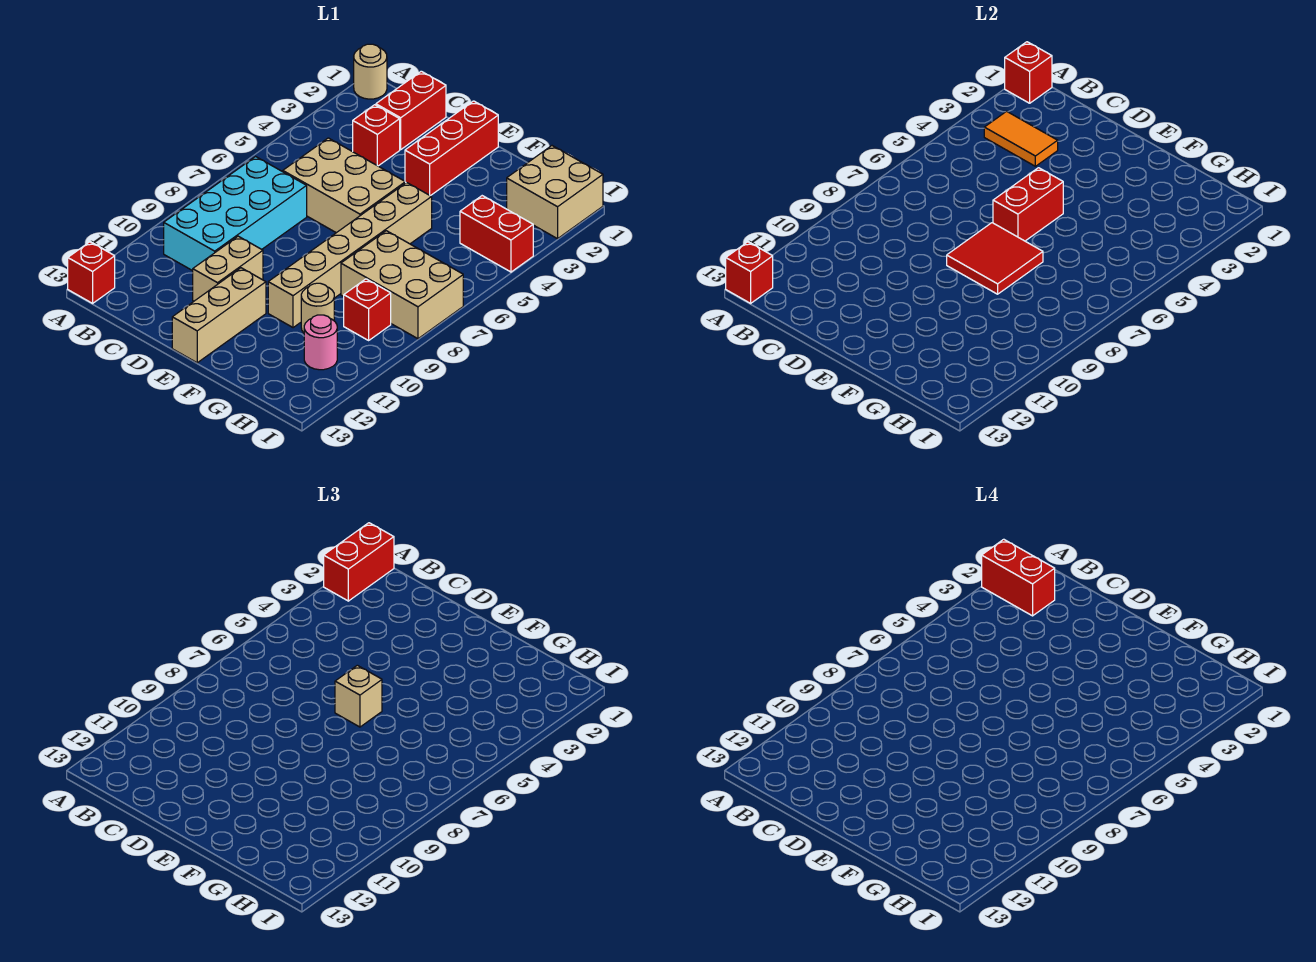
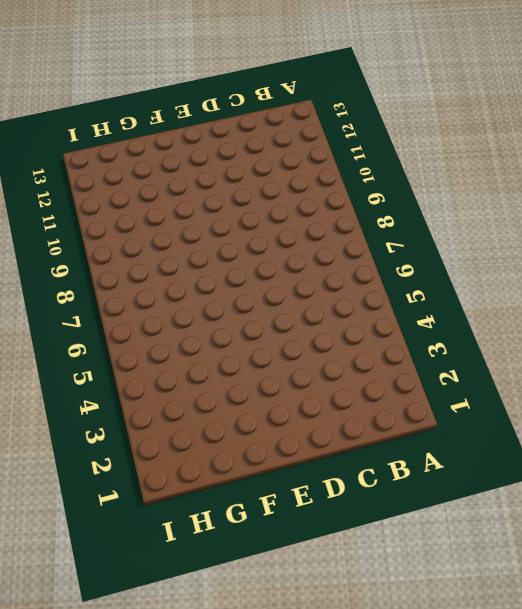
none -> tan 1x1 round brick [354,44,387,99]
none -> red 1x1 brick [68,242,115,303]
none -> cyan 2x4 brick [164,157,307,271]

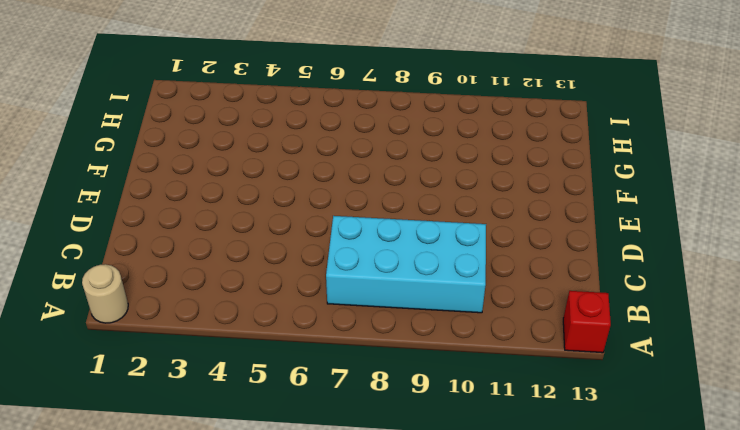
none -> red 1x2 brick [376,71,446,150]
none -> red 1x1 brick [353,105,400,166]
none -> tan 2x3 brick [283,138,405,233]

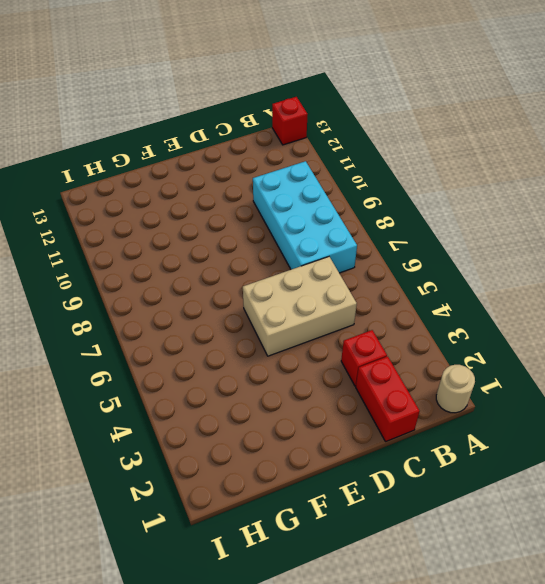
none -> tan 1x2 brick [193,236,263,301]
none -> red 1x3 brick [405,101,498,196]
none -> tan 1x3 brick [172,268,266,363]

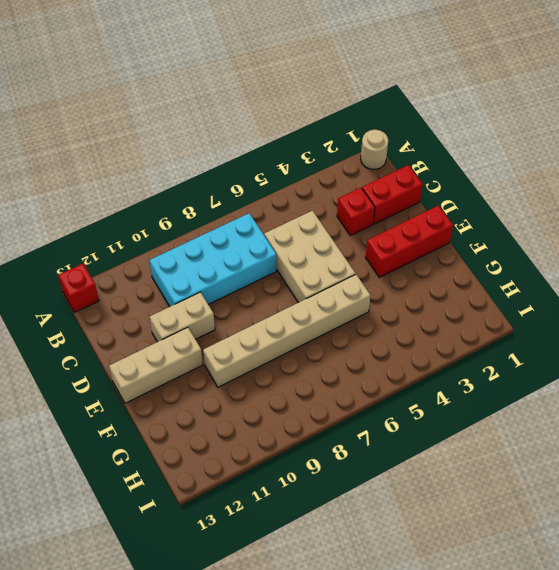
none -> tan 2x3 brick [341,231,463,339]
none -> tan 1x1 round brick [301,283,334,333]
none -> tan 2x2 brick [507,146,603,239]

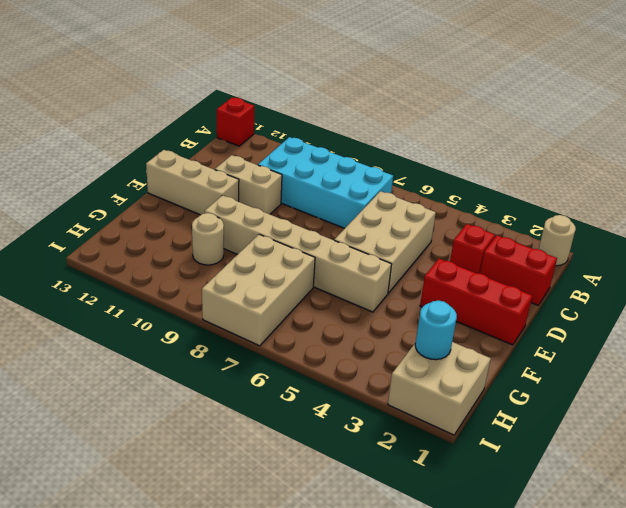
cyan 1x1 round brick [415,301,457,360] -> none
none -> red 1x2 brick [460,196,533,272]
none -> red 1x1 brick [344,279,391,340]
none -> pink 1x1 round brick [304,315,337,370]

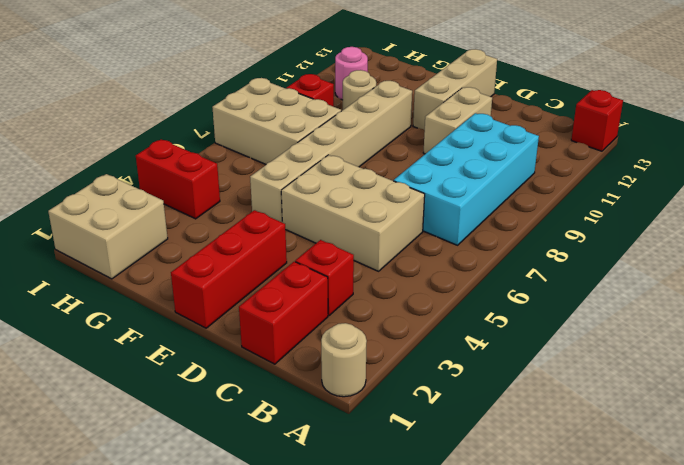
none -> red 1x1 brick [1005,42,1052,103]
none -> red 1x1 brick [726,242,773,303]
none -> orange 1x2 tile [984,111,1058,166]

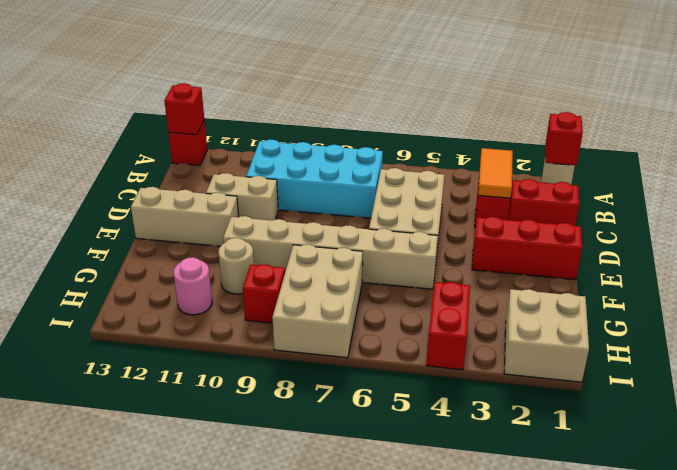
none -> red 1x2 brick [993,168,1063,241]
none -> red 2x2 tile [947,223,1043,294]
none -> red 1x2 brick [324,523,394,601]

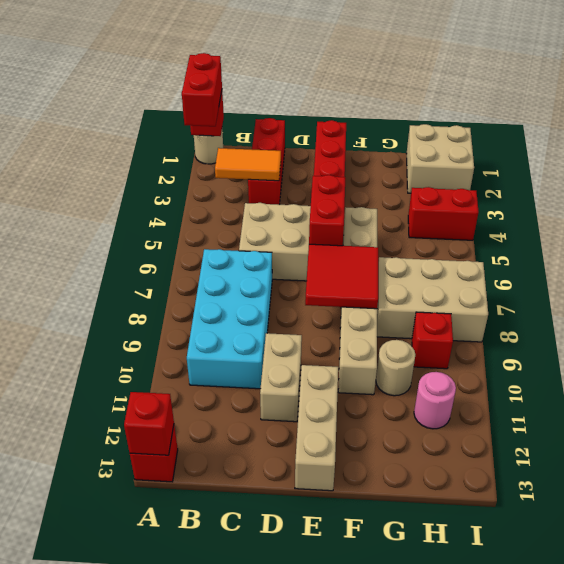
none -> tan 1x1 brick [335,665,382,727]
none -> red 1x2 brick [982,539,1055,616]

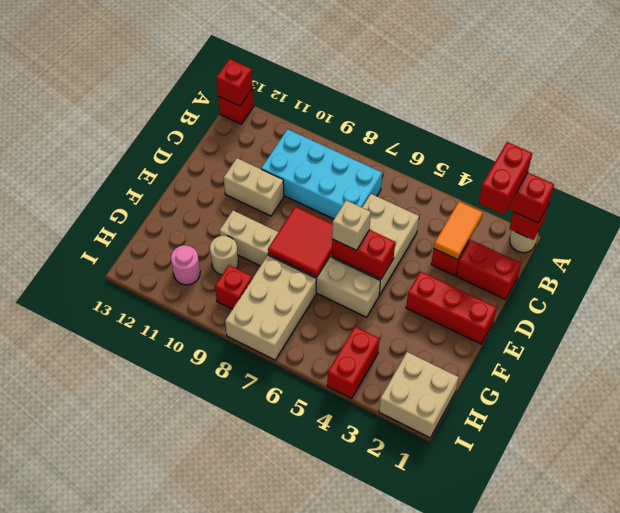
none -> tan 1x3 brick [172,268,266,363]

